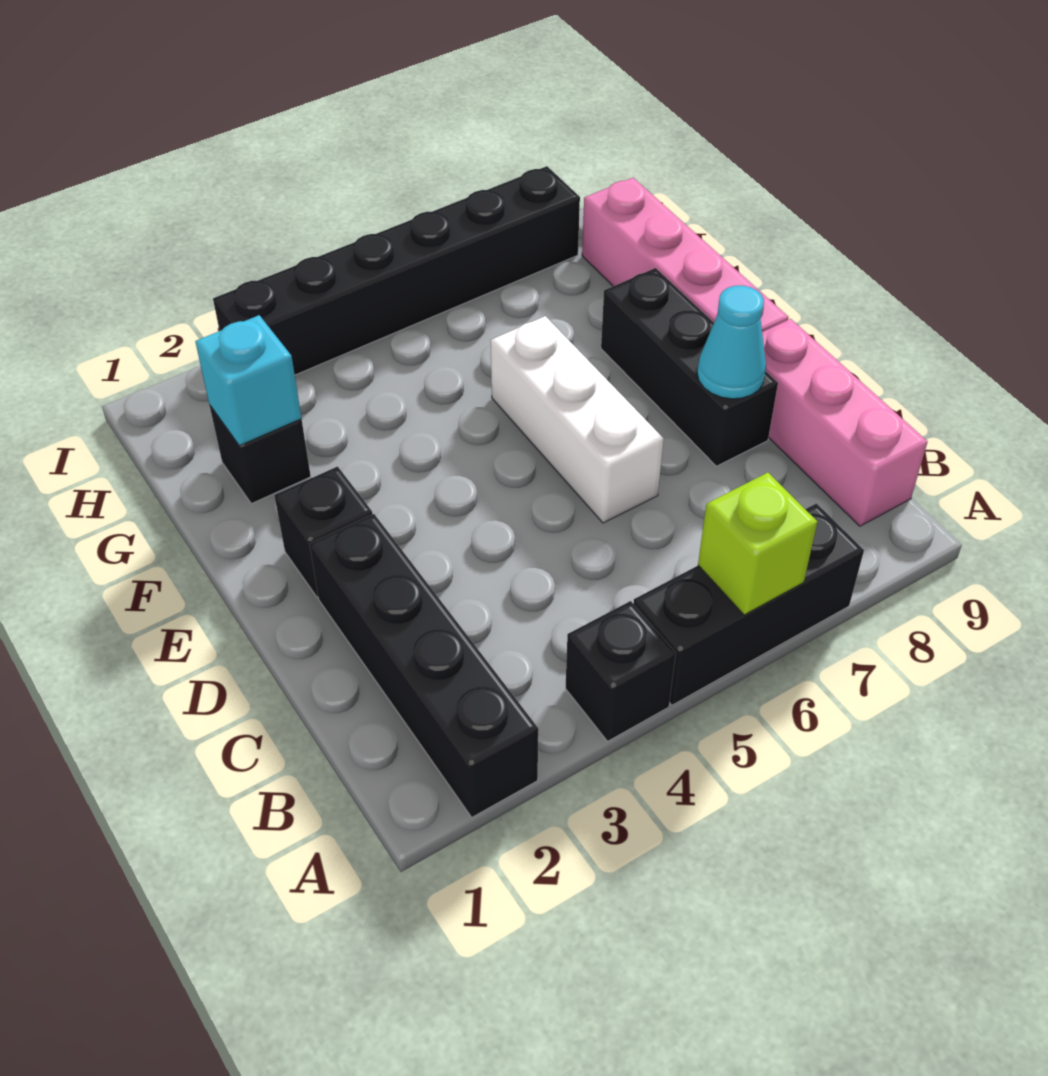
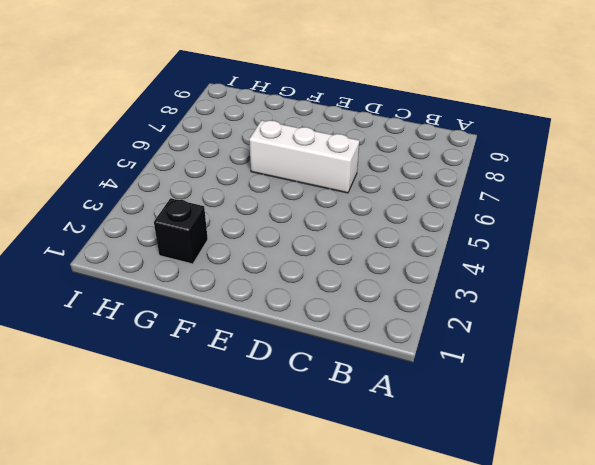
none -> black 1x4 brick [309,514,538,817]
none -> black 1x1 brick [565,601,676,741]
none -> black 1x3 brick [633,503,864,705]

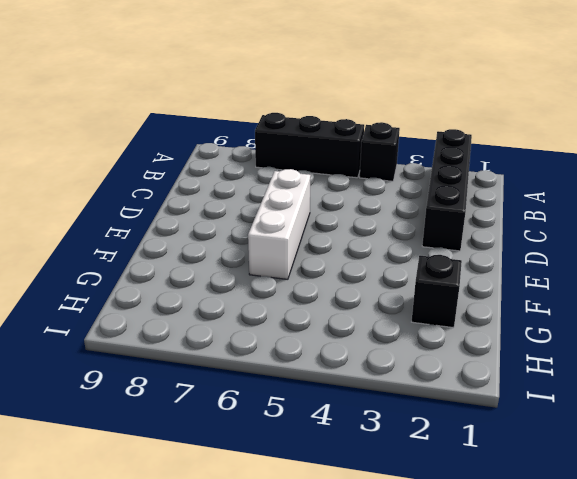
none -> pink 1x3 brick [762,319,927,526]
none -> black 1x3 brick [601,268,778,466]
none -> black 1x1 brick [274,467,372,597]

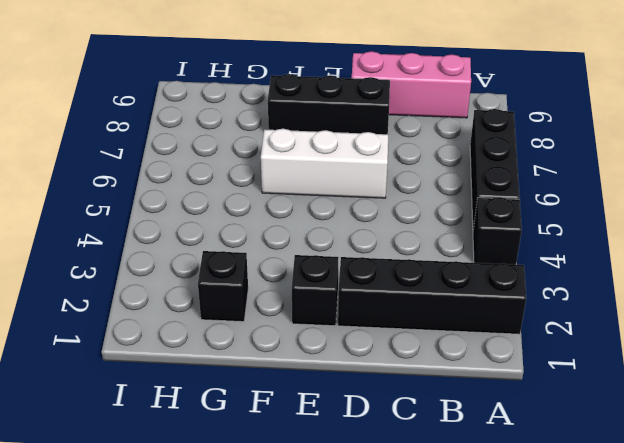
none -> pink 1x4 brick [582,178,788,332]
none -> black 1x6 brick [213,166,580,375]
none -> lime 1x1 brick [698,473,817,615]

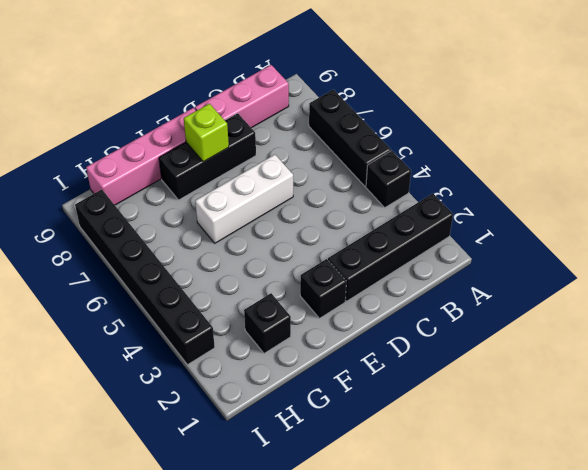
lime 1x1 brick [184,104,229,162] -> lime 1x1 brick moved to [698,473,817,615]
none -> cyan 1x1 cone [697,286,766,399]
none -> cyan 1x1 brick [195,315,301,446]

